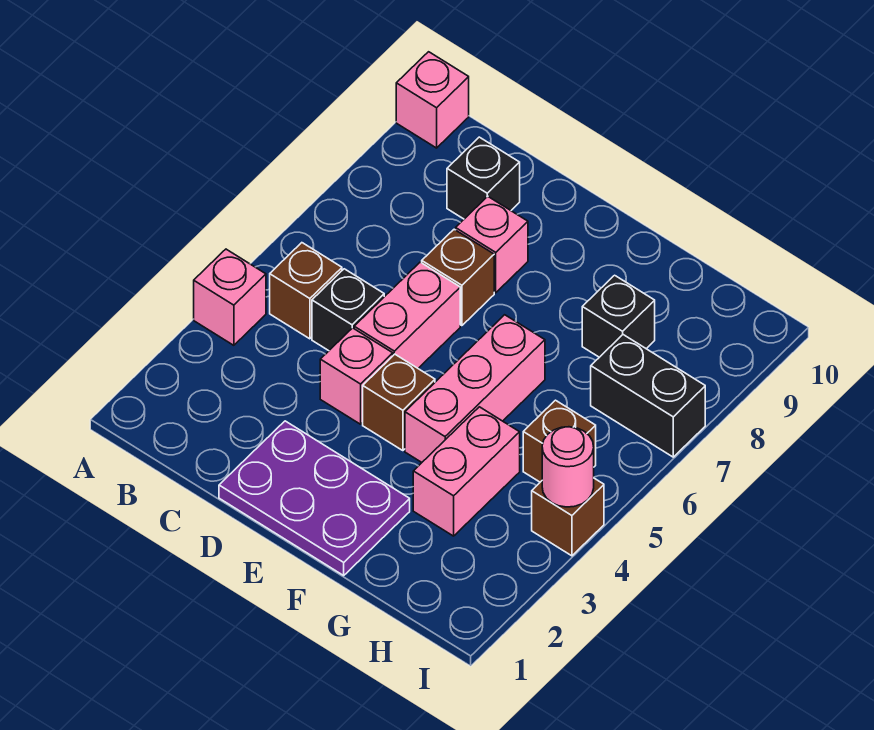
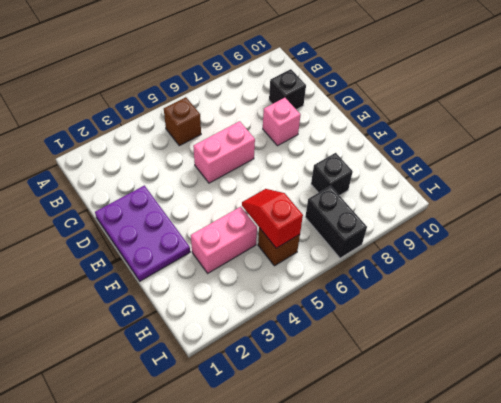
red 1x2 slope [242,189,303,248] -> none
none -> pink 1x1 brick [194,249,266,345]
none -> pink 1x1 brick [396,52,469,148]
none -> black 1x1 brick [312,269,384,351]

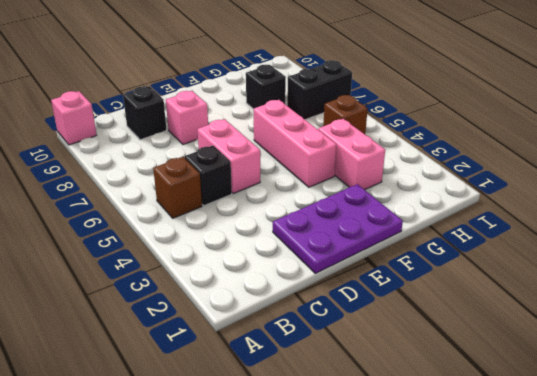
none -> pink 1x1 brick [194,249,266,345]
none -> pink 1x1 brick [320,328,393,424]
none -> brown 1x1 brick [422,229,494,326]

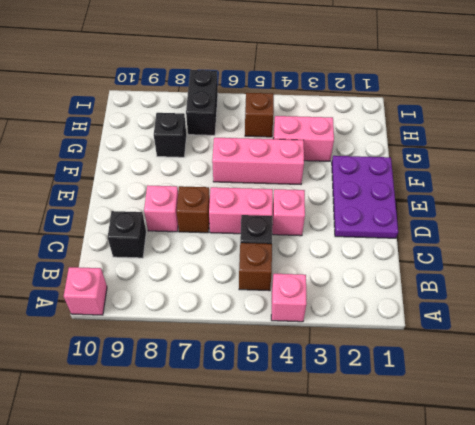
none -> brown 1x1 brick [363,354,435,451]
none -> brown 1x1 brick [532,478,604,556]
none -> pink 1x1 round brick [542,427,594,507]

